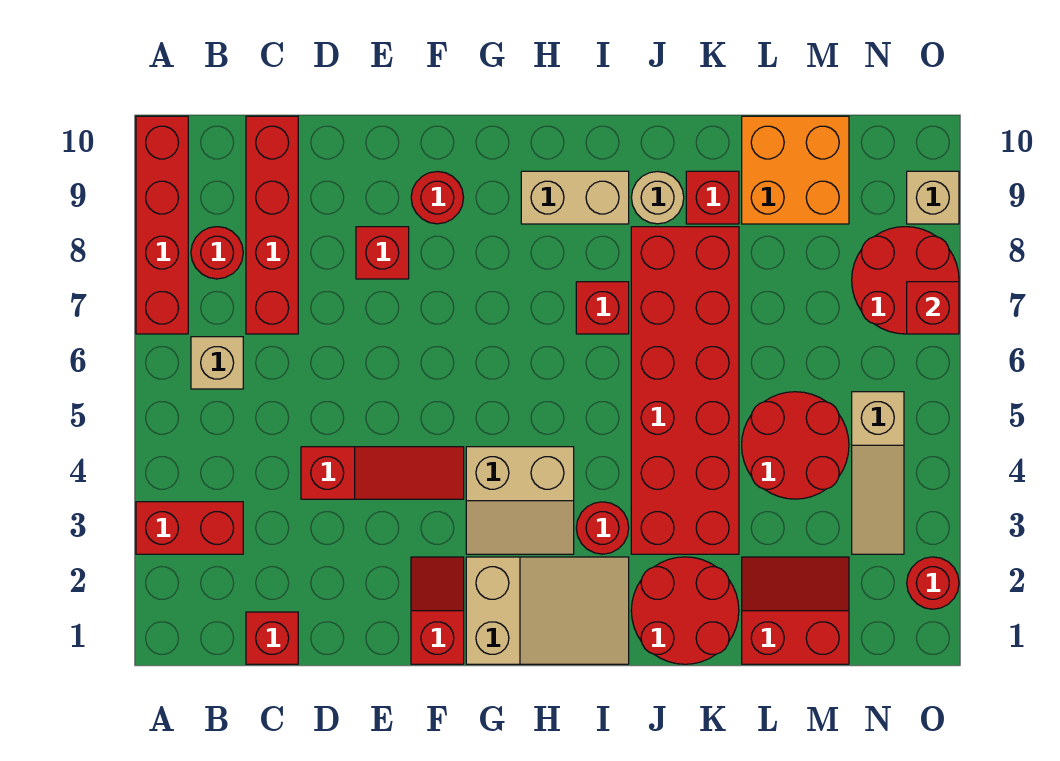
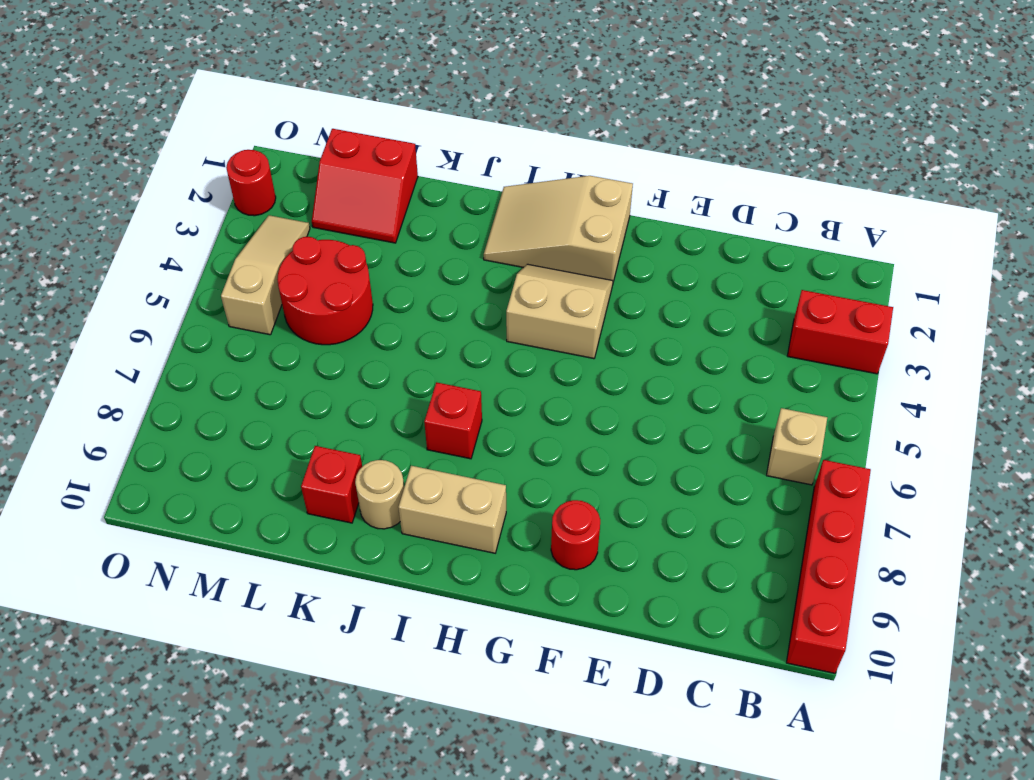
none -> red 1x1 round brick [191,227,243,279]
none -> red 1x1 brick [246,612,298,664]
none -> red 1x4 brick [246,116,298,334]

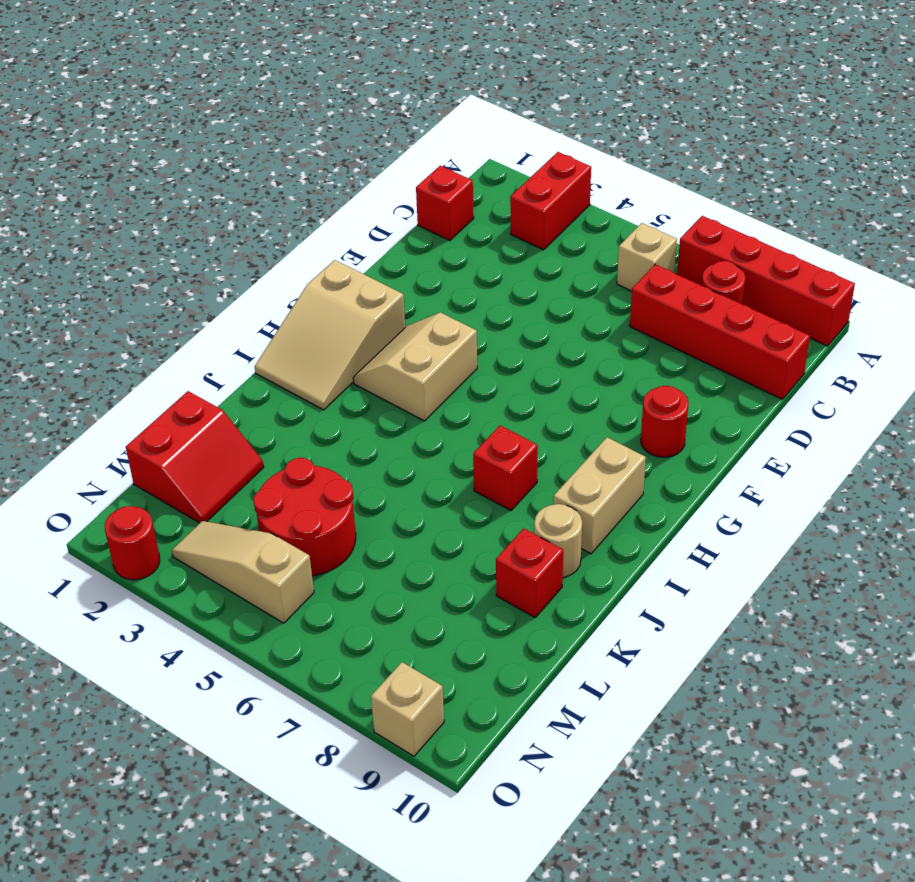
none -> red 1x3 slope [301,447,464,499]
none -> red 1x1 brick [356,227,409,279]
none -> red 1x2 slope [411,557,464,664]

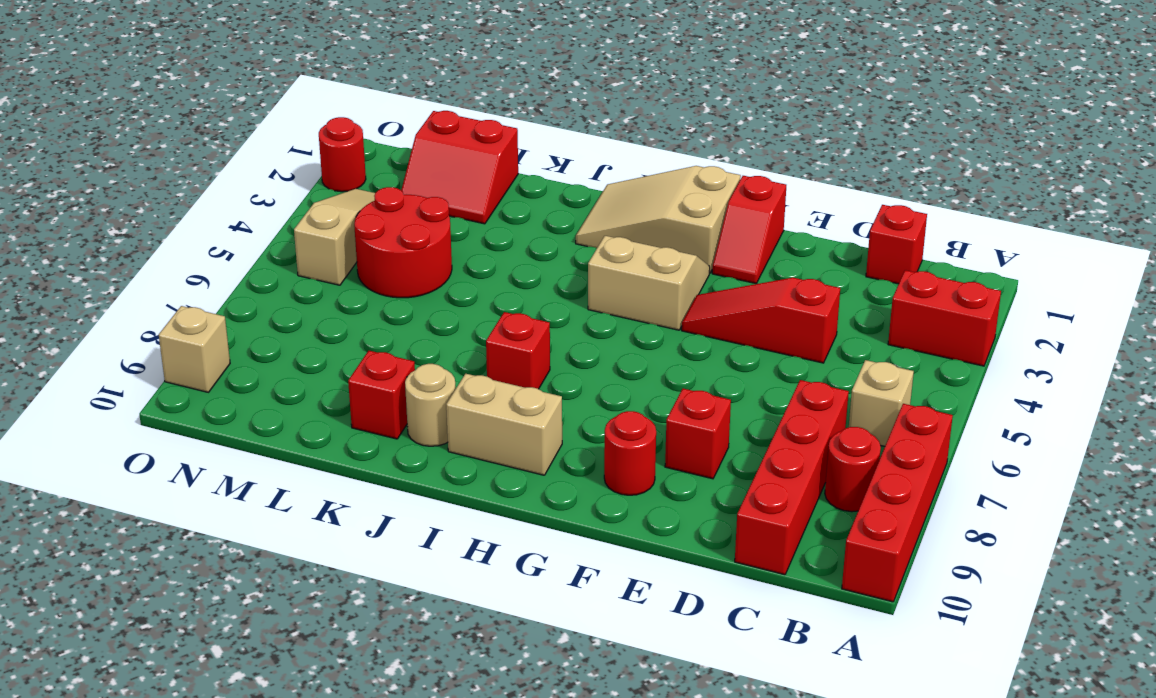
none -> red 1x1 round brick [576,502,629,554]
none -> red 2x2 round brick [631,557,739,664]
none -> red 2x6 brick [631,227,739,554]

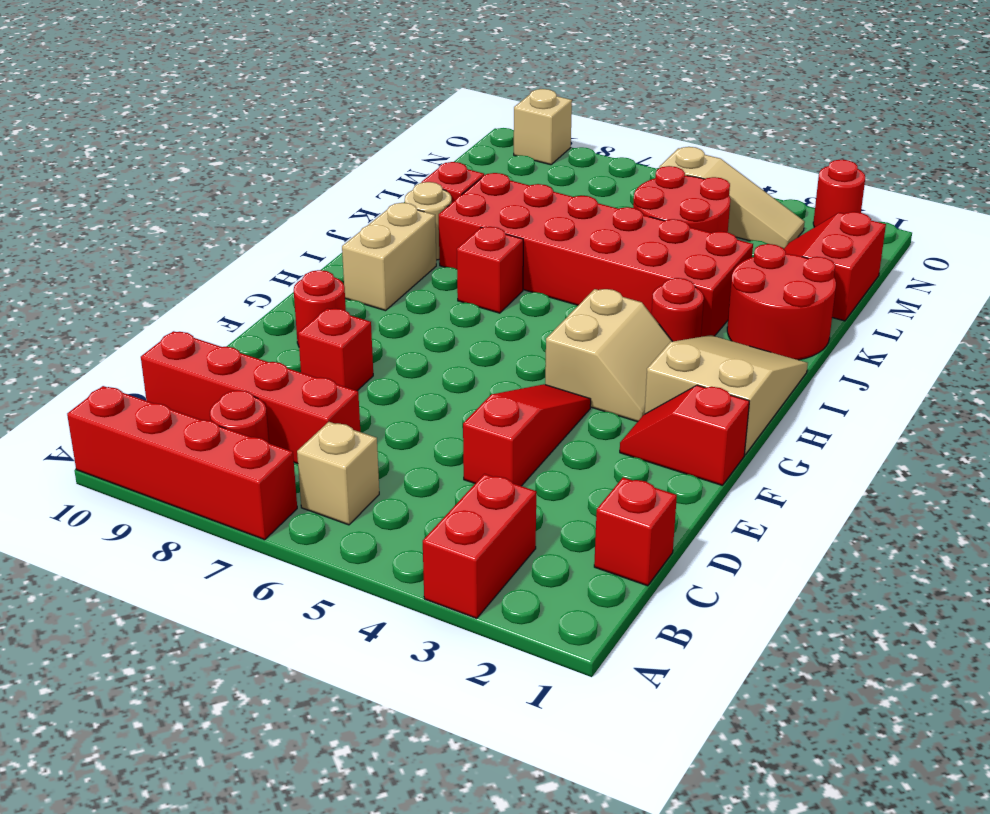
none -> orange 2x2 brick [742,116,849,224]
none -> red 2x2 round brick [852,227,959,334]
none -> red 1x1 brick [907,282,959,334]

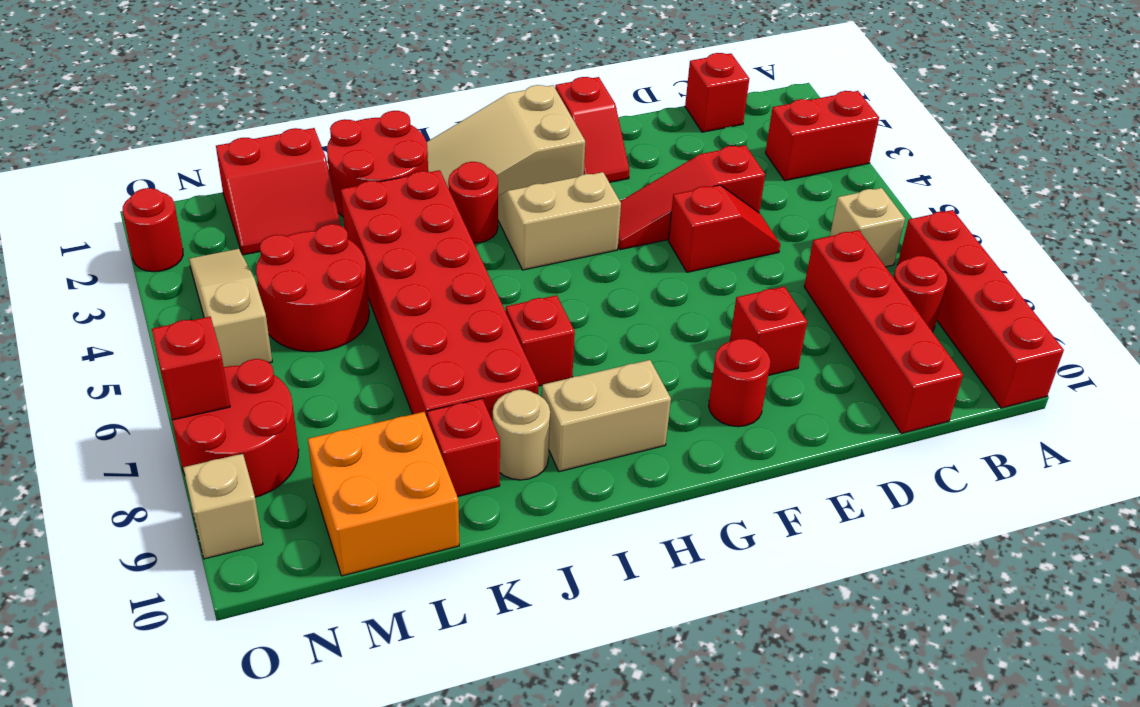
red 1x2 slope [668,185,780,272] -> none

